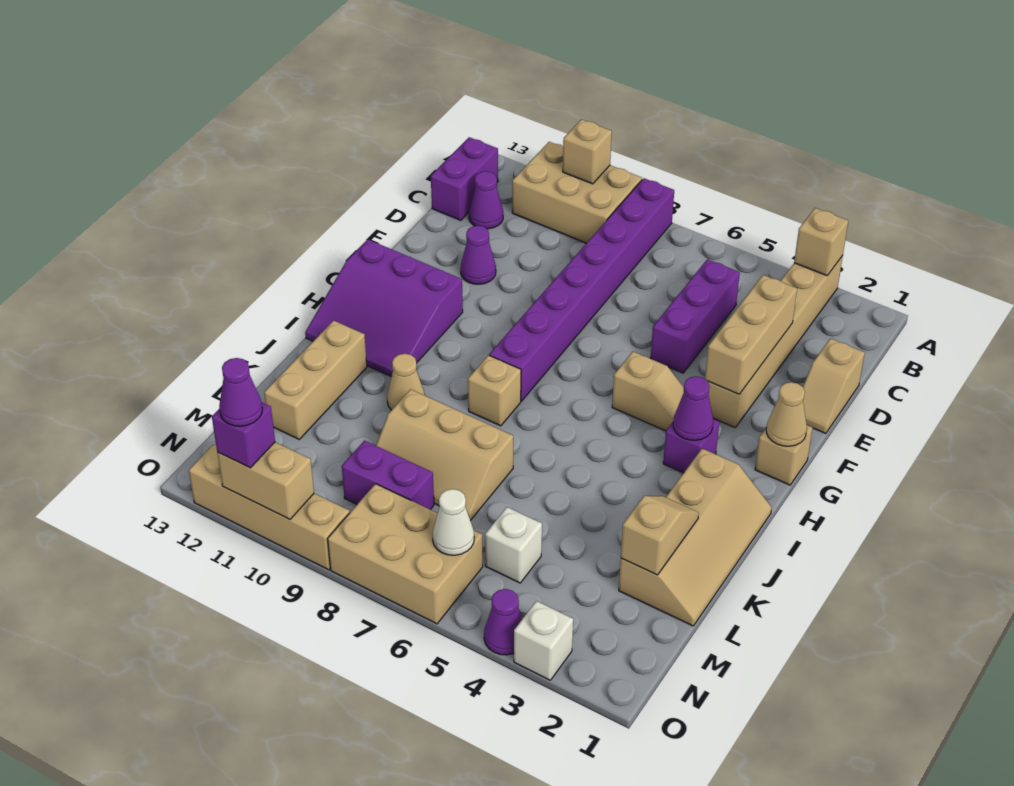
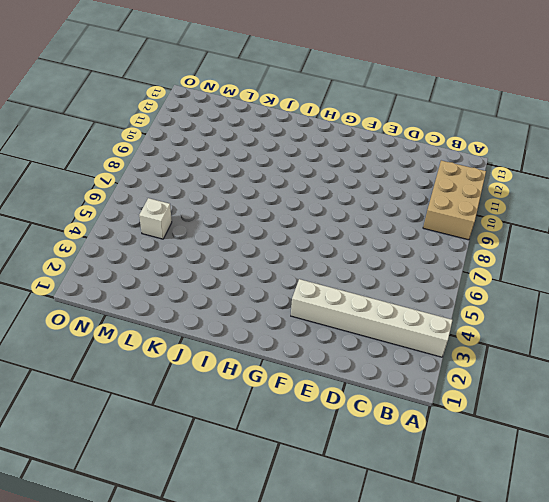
white 1x6 brick [291,279,452,357] -> tan 1x6 brick [708,255,843,428]
none -> purple 1x8 brick [489,178,674,401]
none -> purple 1x2 brick [431,137,498,220]
none -> purple 1x3 brick [651,259,740,373]
none -> purple 1x1 cone [469,171,503,229]

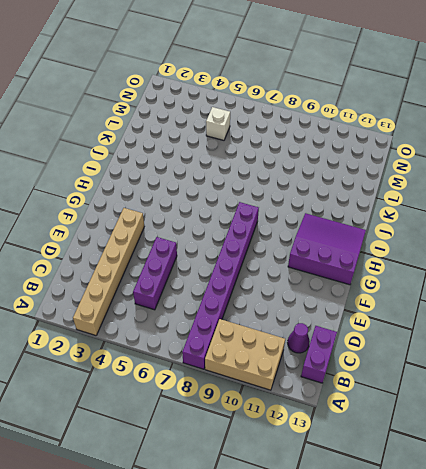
none -> tan 1x2 slope [803,338,865,434]
none -> purple 1x1 cone [460,226,496,284]
none -> tan 1x1 brick [755,425,813,485]
none -> tan 1x2 slope [612,352,684,431]

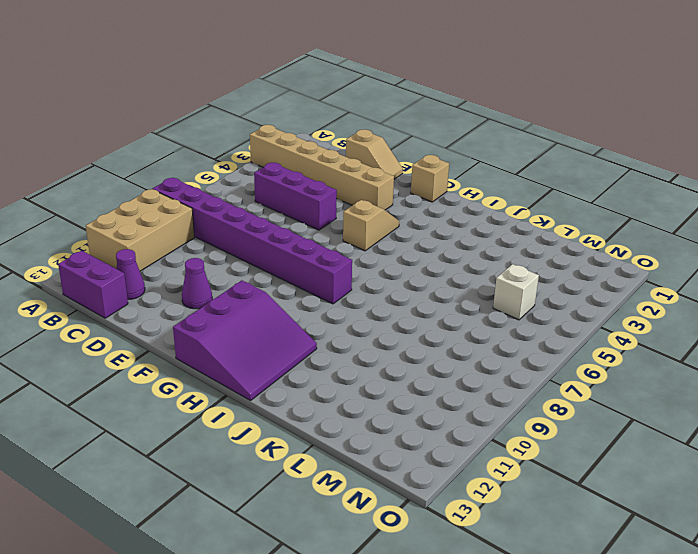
none -> purple 1x1 brick [663,419,719,473]
none -> tan 2x4 slope [619,449,772,626]
none -> tan 1x1 brick [468,355,521,426]
none -> tan 1x1 cone [387,354,425,410]

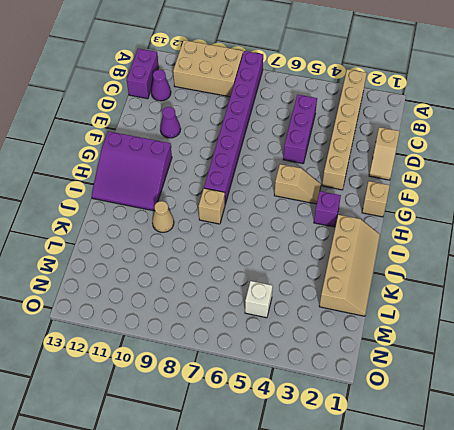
none -> tan 1x3 brick [264,321,367,439]
none -> tan 2x3 slope [376,389,513,520]
none -> purple 1x2 brick [342,441,434,510]
none -> tan 2x3 brick [328,484,483,624]

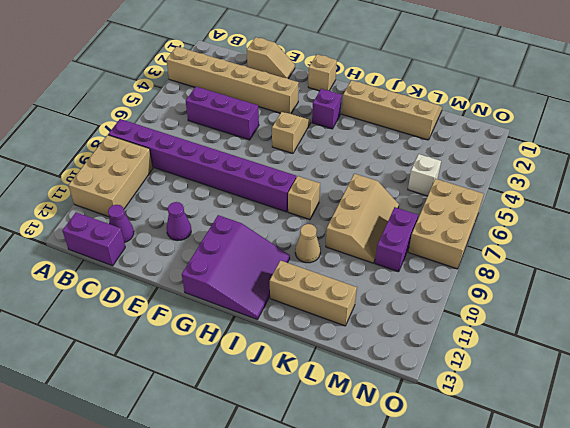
none -> white 1x1 brick [514,601,573,680]
none -> purple 1x1 cone [484,589,522,655]
none -> tan 1x4 brick [189,445,350,570]
none -> tan 1x1 brick [794,208,848,276]

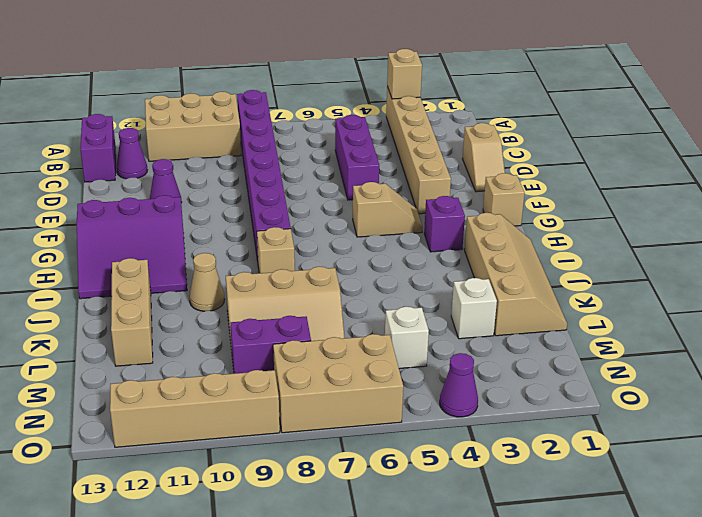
white 1x1 brick [451,278,497,339] -> white 1x1 brick moved to [514,601,573,680]
none -> tan 1x1 brick [563,119,612,184]
none -> tan 1x3 brick [705,275,797,394]
none -> tan 1x1 cone [766,382,807,446]
none -> purple 1x1 cone [673,376,713,440]

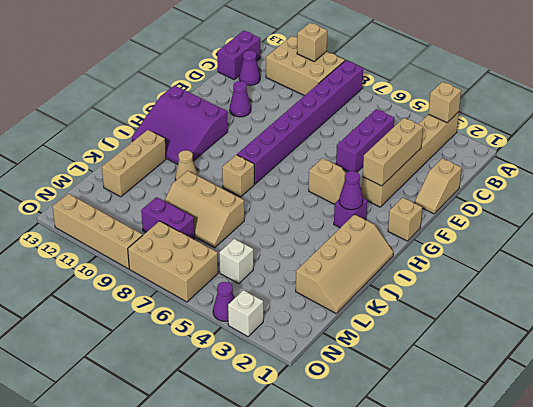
none -> tan 1x1 cone [766,382,807,446]
none -> tan 1x2 slope [621,496,699,575]
none -> white 1x1 cone [433,489,474,555]
none -> tan 1x2 brick [217,442,314,519]

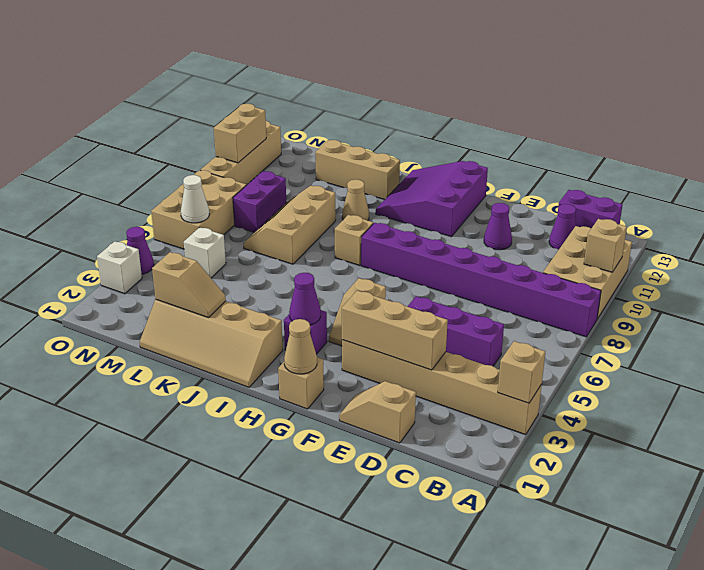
none -> purple 1x1 brick [212,402,275,468]
none -> purple 1x1 cone [219,358,262,426]

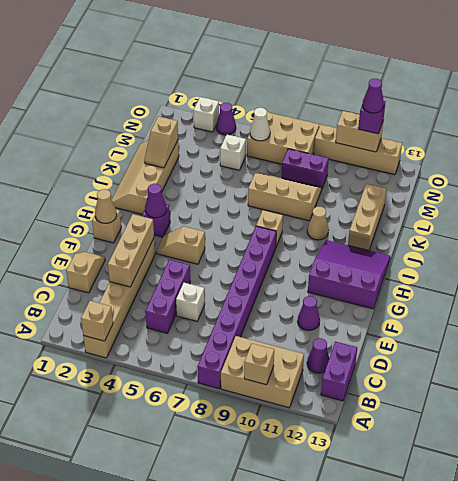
white 1x1 brick [176,282,205,321] -> none

